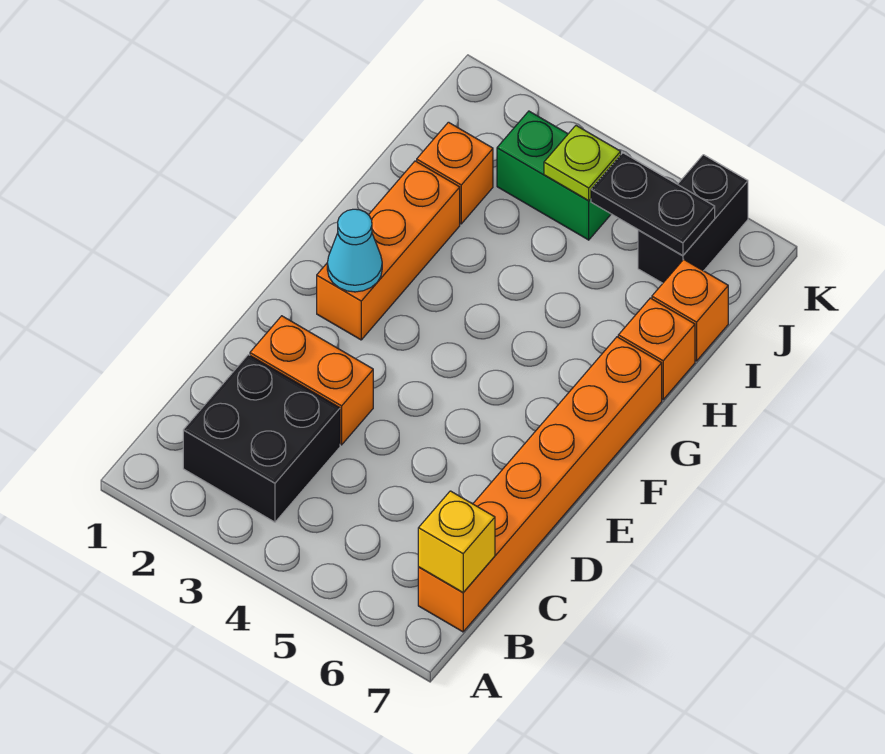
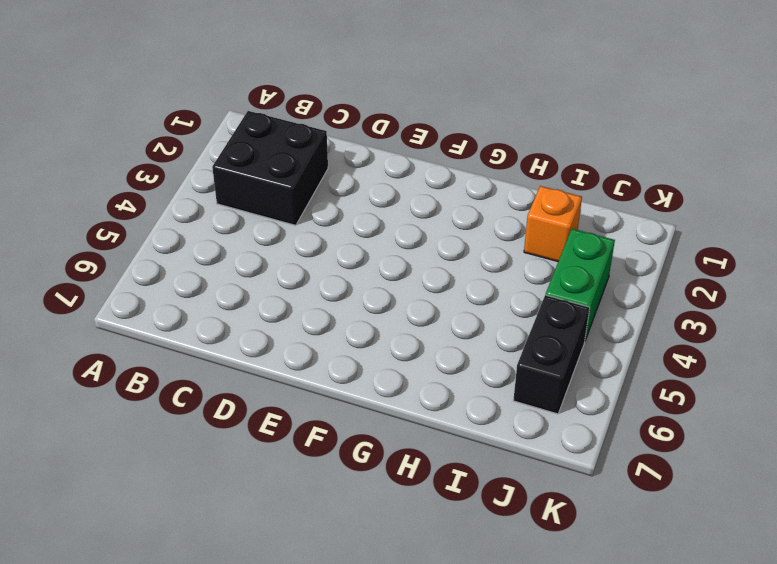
black 1x2 brick [513,295,590,414] -> black 1x2 brick turned to [638,155,748,283]
none -> orange 1x6 brick [418,337,662,632]
none -> orange 1x2 brick [250,316,373,445]
none -> orange 1x3 brick [317,161,460,340]

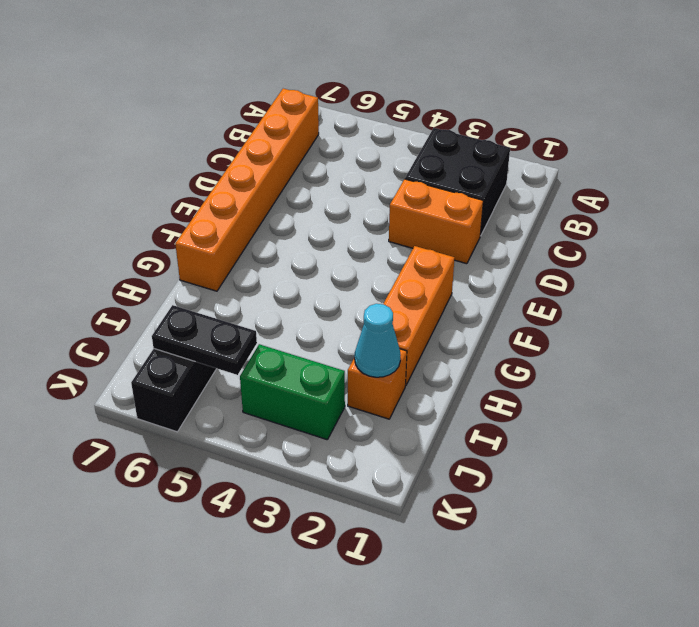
cyan 1x1 cone [355,304,401,377] -> cyan 1x1 cone moved to [327,209,382,292]
none -> orange 1x1 brick [618,298,695,399]
none -> orange 1x1 brick [652,259,728,361]
none -> yellow 1x1 brick [418,491,495,592]

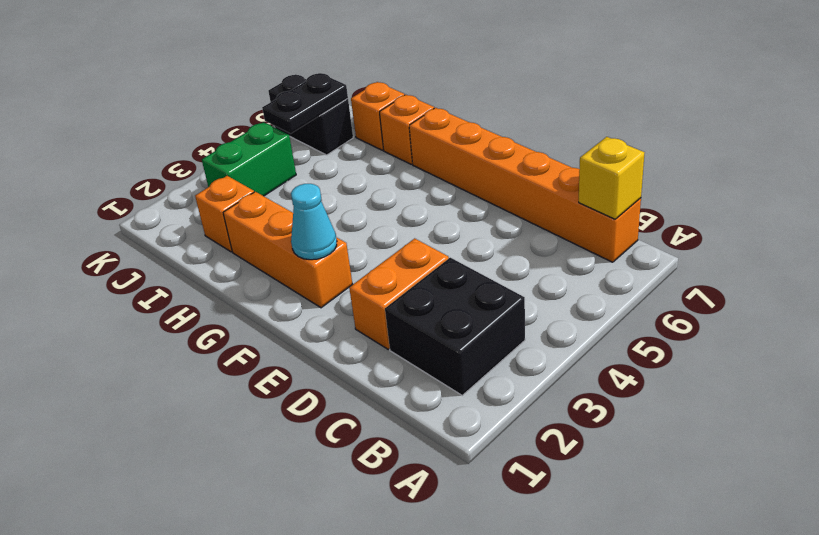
none -> lime 1x1 plate [544,126,621,201]

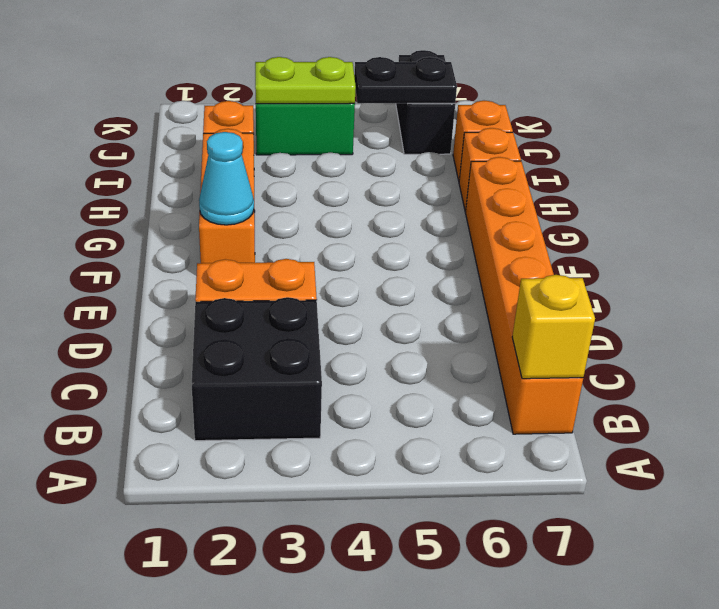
lime 1x2 plate [255,57,356,104] -> lime 1x1 plate [544,126,621,201]

